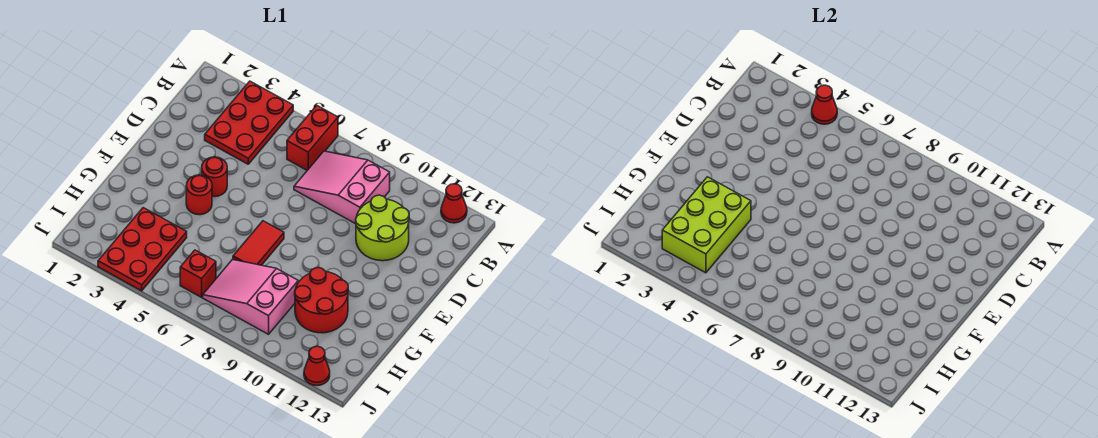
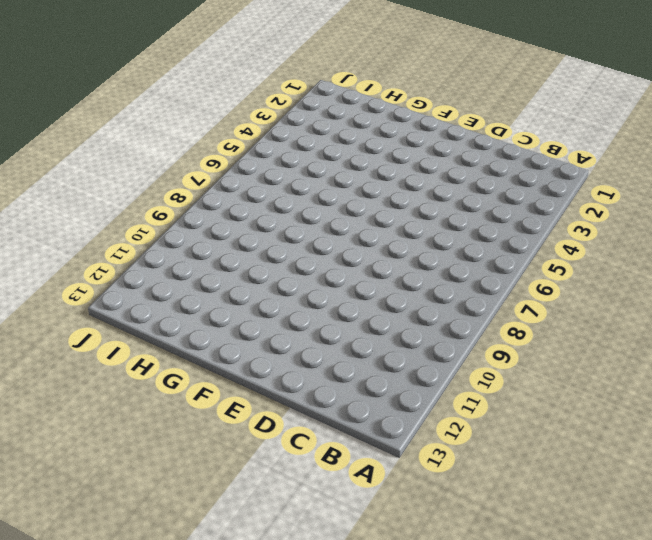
none -> red 2x3 plate [205,81,293,164]
none -> red 1x2 brick [287,106,338,170]
none -> red 1x1 cone [441,184,467,223]

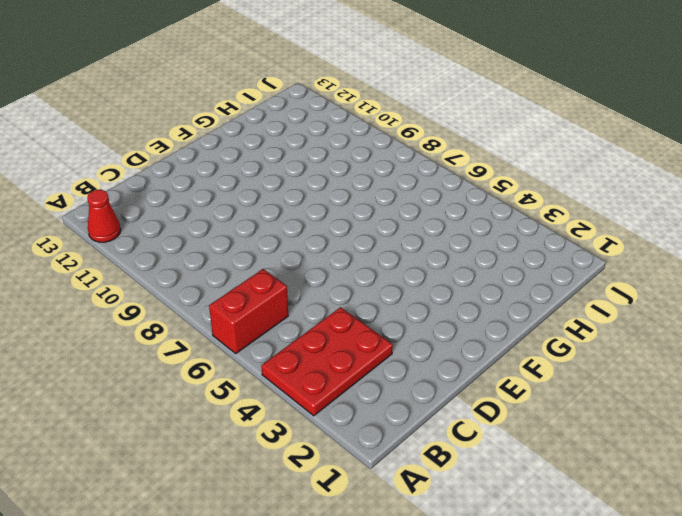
none -> pink 2x3 slope [294,151,390,224]
none -> lime 2x2 round brick [356,195,409,261]
none -> red 1x1 round brick [202,157,227,197]

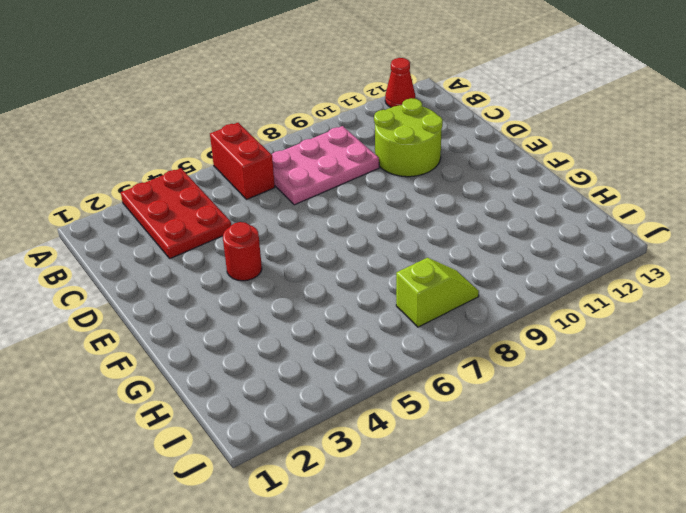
pink 2x3 plate [272,126,379,205] -> pink 2x3 slope [294,151,390,224]
lime 1x2 slope [396,258,479,327] -> pink 2x3 slope [203,260,298,334]
none -> red 1x1 round brick [186,175,212,215]
none -> red 1x2 tile [233,221,284,265]
none -> red 2x2 round brick [295,268,348,333]

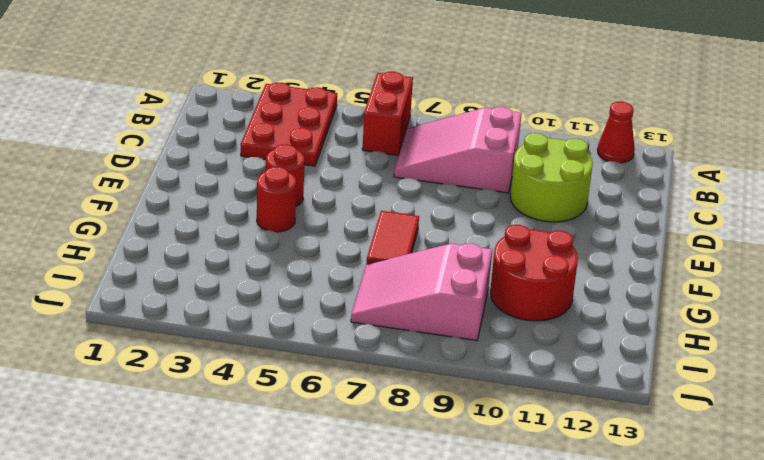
none -> red 2x3 plate [98,208,187,291]
none -> red 1x1 brick [180,250,216,297]
none -> red 1x1 cone [304,346,330,386]

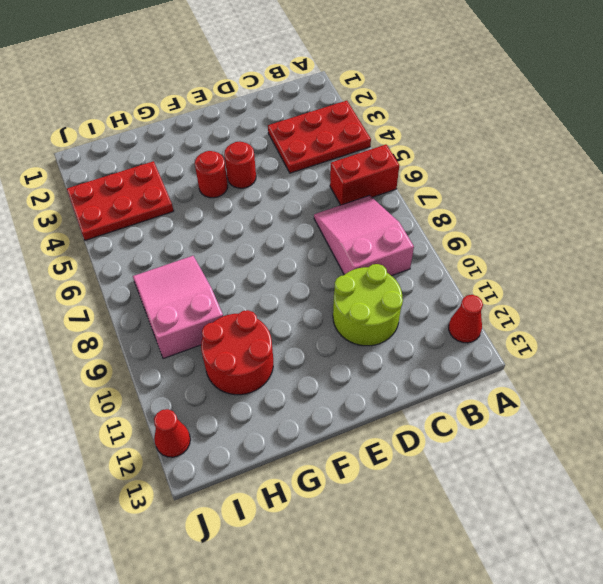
none -> red 1x2 tile [233,221,284,265]
none -> red 1x1 brick [180,250,216,297]
none -> red 1x1 cone [812,85,837,124]

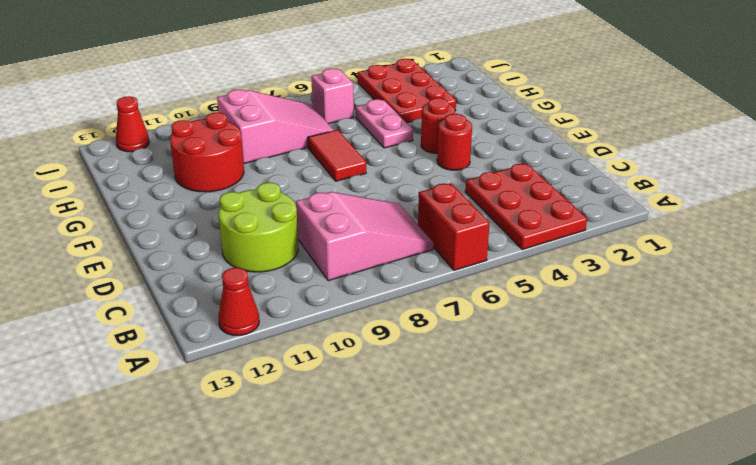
pink 1x2 plate [356,99,413,148] -> none
pink 1x1 brick [311,69,354,124] -> red 1x1 brick [180,250,216,297]
none -> red 1x1 cone [812,85,837,124]
none -> lime 2x3 brick [662,177,751,273]

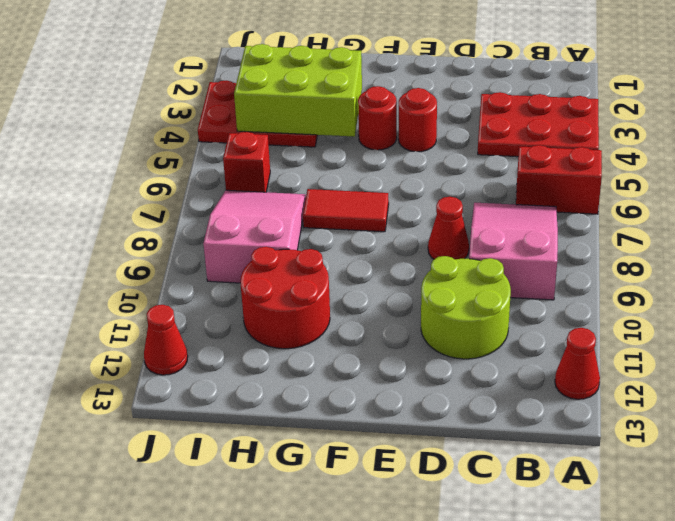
red 1x1 cone [428,197,469,259] -> red 1x1 cone moved to [812,85,837,124]

